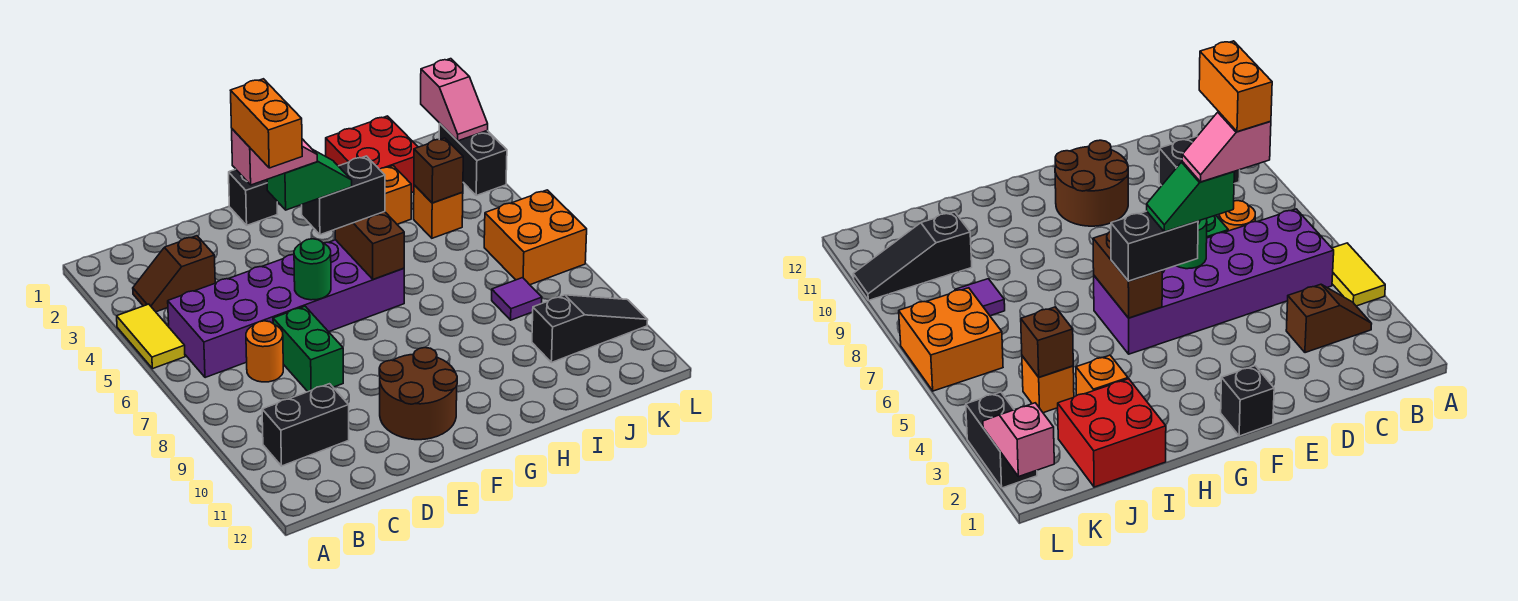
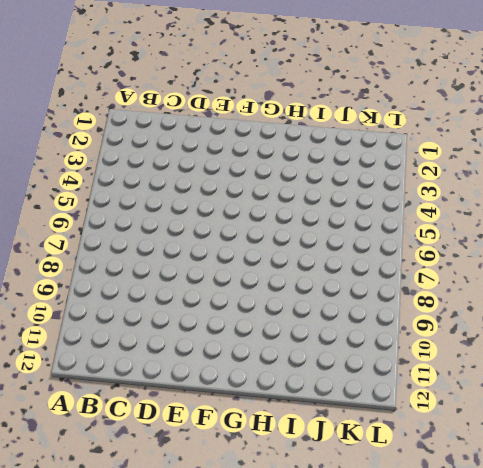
none -> yellow 1x2 tile [117,304,185,369]
none -> brown 1x2 slope [133,236,215,312]
none -> purple 2x6 brick [168,240,404,378]

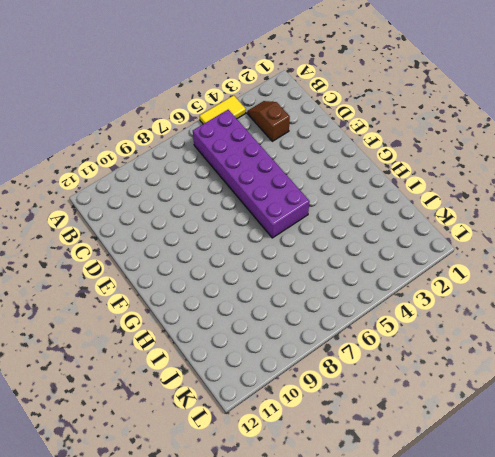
none -> black 1x2 brick [262,384,349,466]
none -> orange 1x1 round brick [246,321,283,382]
none -> green 1x2 brick [273,306,343,392]

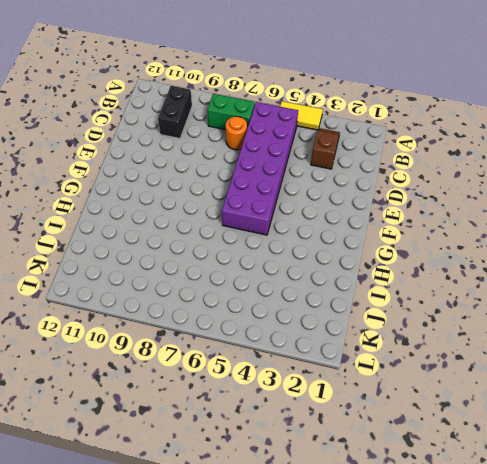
green 1x2 brick [207,94,255,130] -> green 1x2 brick moved to [273,306,343,392]
none -> brown 2x2 round brick [379,348,457,440]
none -> black 1x1 brick [229,169,277,225]
none -> red 2x2 brick [326,116,418,193]

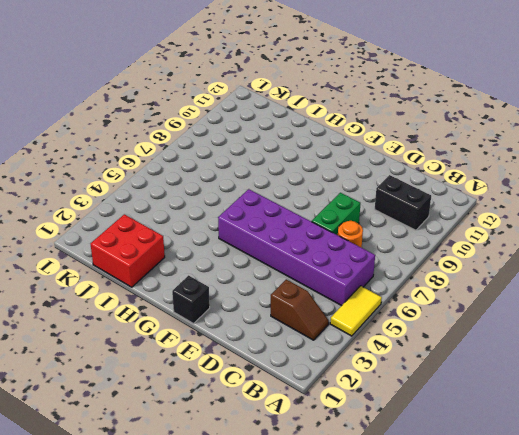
none -> brown 2x2 round brick [379,348,457,440]
none -> orange 1x1 brick [379,166,411,224]
none -> orange 1x1 brick [414,185,463,238]

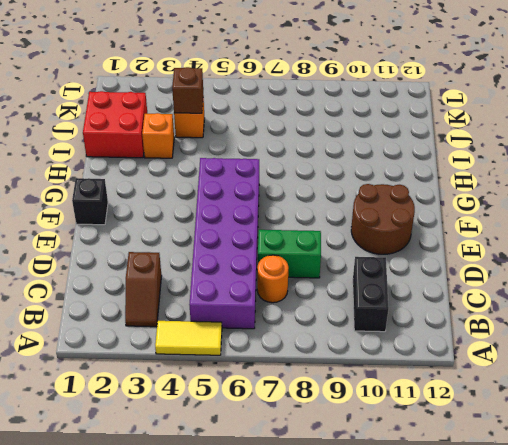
none -> purple 1x1 tile [492,278,542,320]
none -> black 1x3 slope [532,295,648,363]
none -> orange 2x2 brick [484,190,587,285]

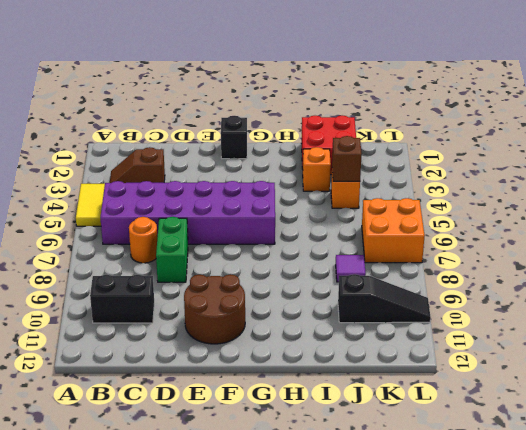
none -> black 1x2 brick [439,124,507,195]
none -> green 1x1 round brick [294,239,331,300]
none -> brown 1x2 brick [335,212,404,279]

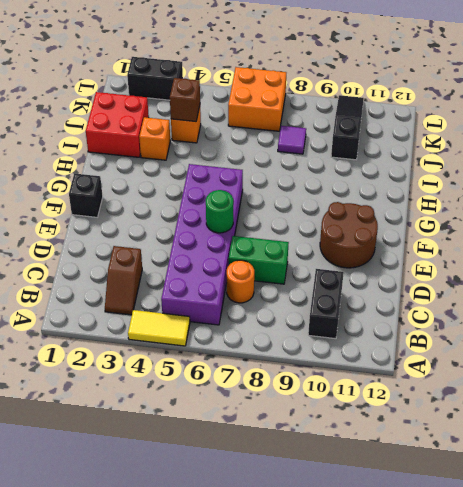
none -> brown 1x2 brick [335,212,404,279]
none -> pink 1x2 slope [421,59,488,141]
none -> black 1x2 brick [302,156,385,235]

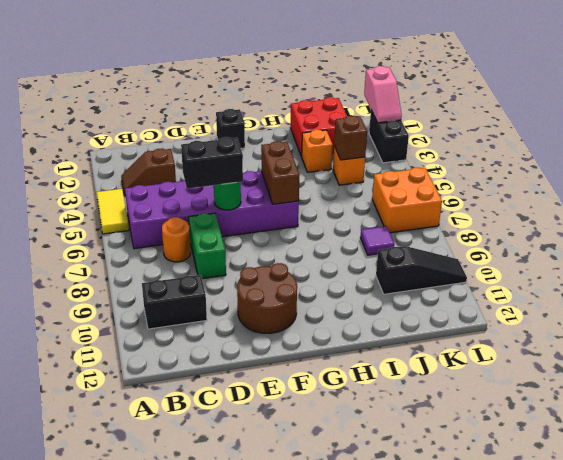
black 1x2 brick [181,137,243,189] -> black 1x2 brick moved to [302,156,385,235]
none -> green 1x2 slope [267,149,352,210]
none -> pink 1x2 slope [232,129,317,185]
none -> orange 1x2 brick [230,79,302,168]

